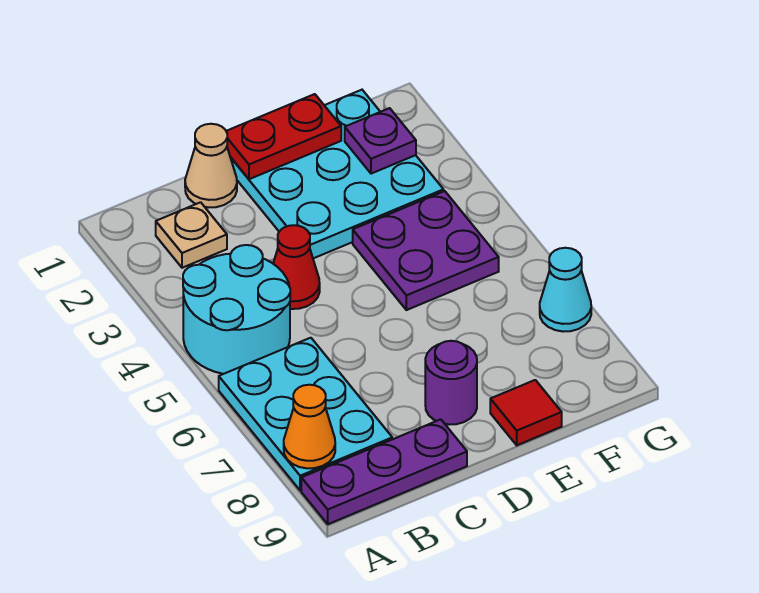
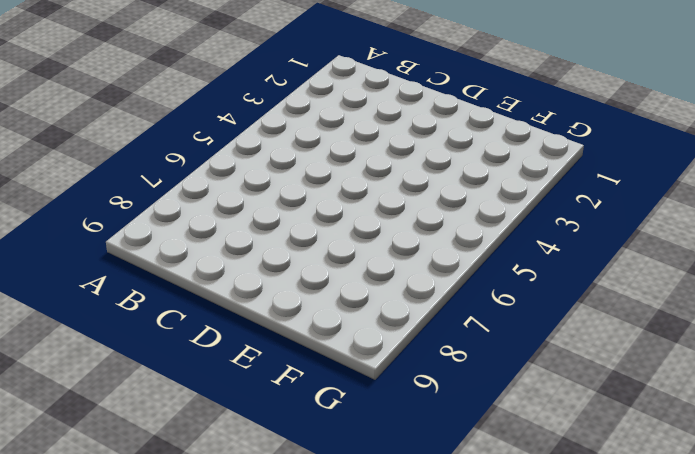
none -> cyan 2x2 round brick [183,245,290,374]
none -> cyan 2x3 plate [219,338,392,491]
none -> purple 1x3 plate [301,419,467,524]

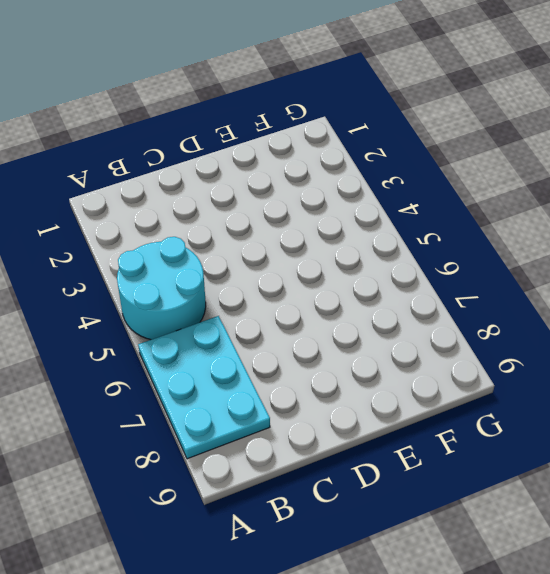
none -> purple 1x3 plate [301,419,467,524]
none -> tan 1x1 plate [156,202,227,268]
none -> tan 1x1 cone [185,124,237,207]

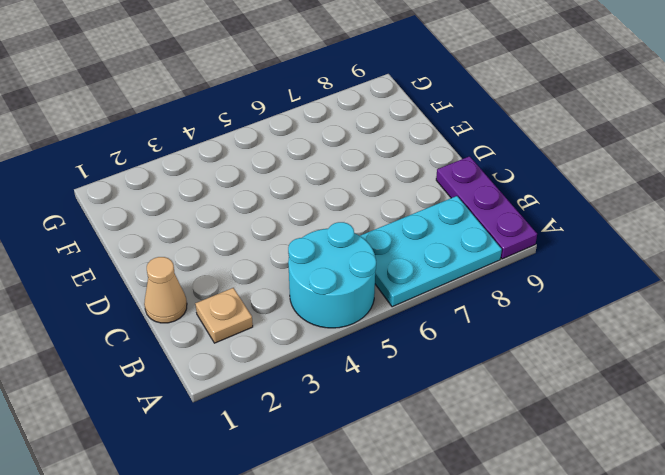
none -> red 1x1 cone [273,225,320,309]
none -> cyan 3x3 plate [231,90,444,258]
none -> purple 1x1 round brick [425,341,477,425]

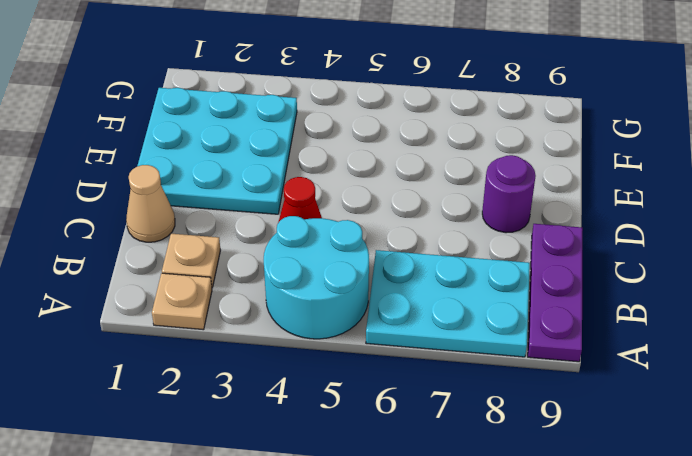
tan 1x1 plate [152,273,212,330] -> none
none -> purple 2x2 plate [353,191,499,310]
none -> red 1x1 tile [490,380,562,445]
none -> cyan 1x1 cone [540,248,591,331]

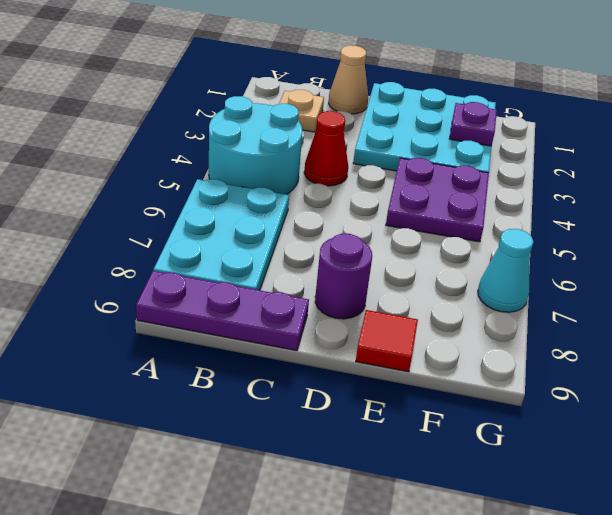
none -> orange 1x1 cone [284,385,335,468]
none -> red 1x2 plate [226,94,341,179]

